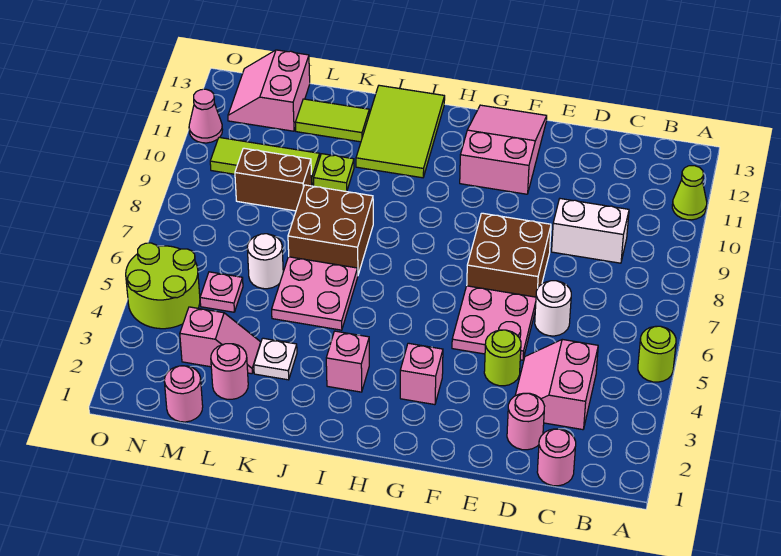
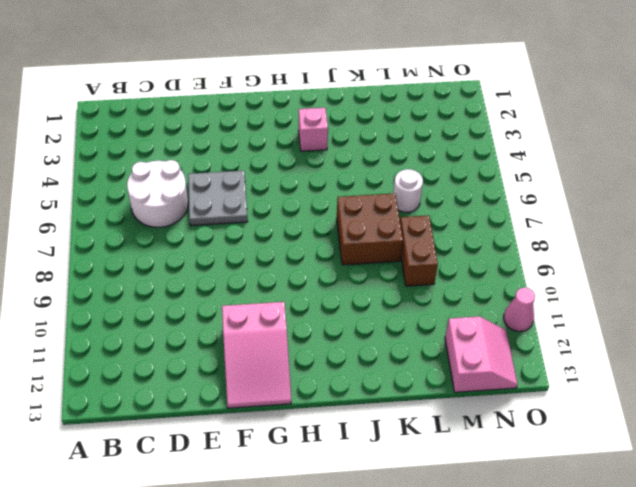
white 2x2 round brick [127,160,188,227] -> white 1x1 round brick [535,281,571,336]
grey 2x2 plate [188,171,248,226] -> pink 2x2 plate [452,286,536,360]
brown 1x2 brick [400,215,438,286] -> brown 1x2 brick turned to [235,148,312,211]
none -> lime 1x1 round brick [638,326,676,382]
none -> lime 1x1 cone [672,166,707,220]
none -> pink 1x1 round brick [537,429,576,486]

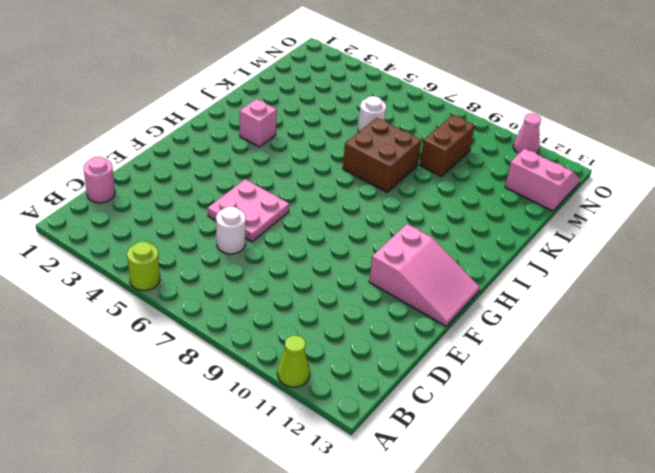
none -> pink 2x2 slope [515,339,598,430]
none -> white 1x2 brick [552,199,629,263]
none -> pink 1x1 round brick [507,393,545,450]

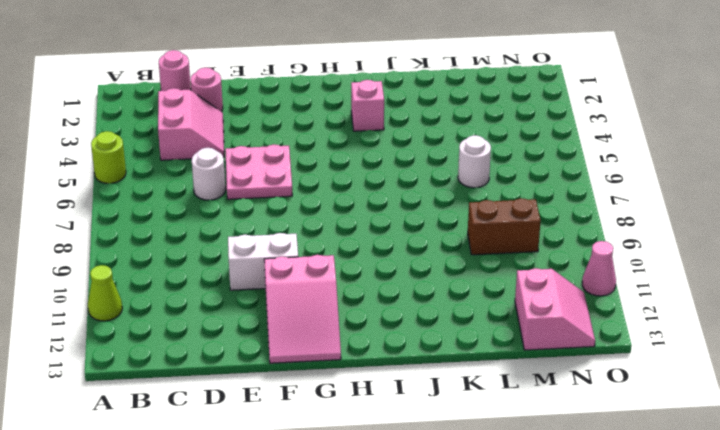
white 1x2 brick [228,233,298,290] -> white 1x2 brick moved to [552,199,629,263]
none -> lime 1x1 round brick [484,330,521,386]
none -> brown 2x2 brick [467,213,551,297]
none -> pink 1x1 brick [400,343,443,405]

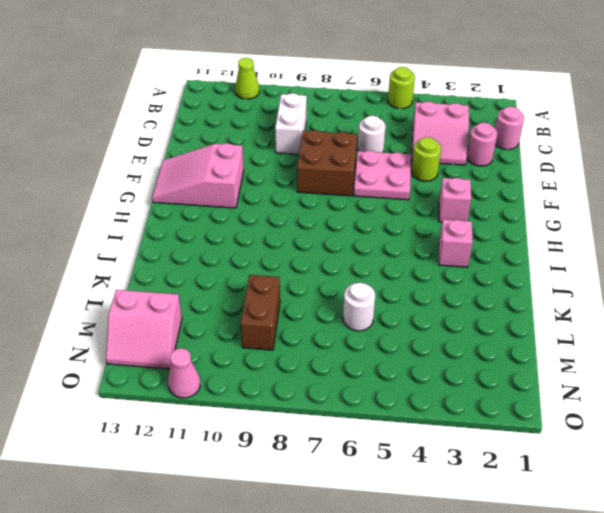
none -> lime 2x3 tile [356,85,445,178]
none -> pink 2x2 plate [272,257,358,330]
none -> brown 2x2 brick [288,185,373,274]

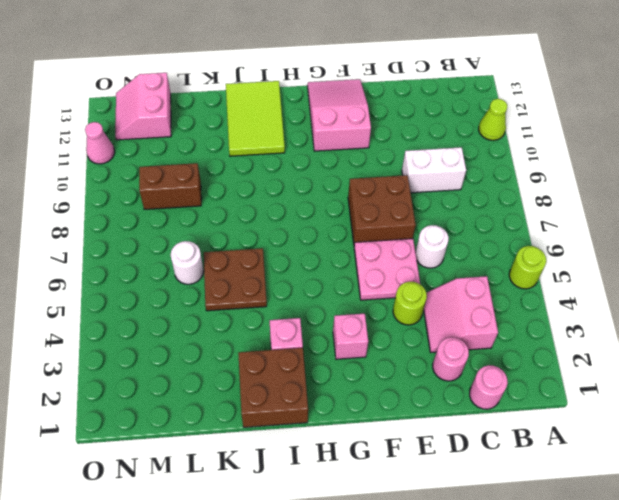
brown 2x2 brick [238,348,308,427] -> brown 2x2 brick moved to [288,185,373,274]
brown 2x2 plate [204,248,267,311] -> pink 2x2 plate [272,257,358,330]
none -> white 1x1 plate [254,338,297,380]
none -> lime 1x1 plate [314,154,354,192]
none -> lime 1x2 tile [295,99,369,142]

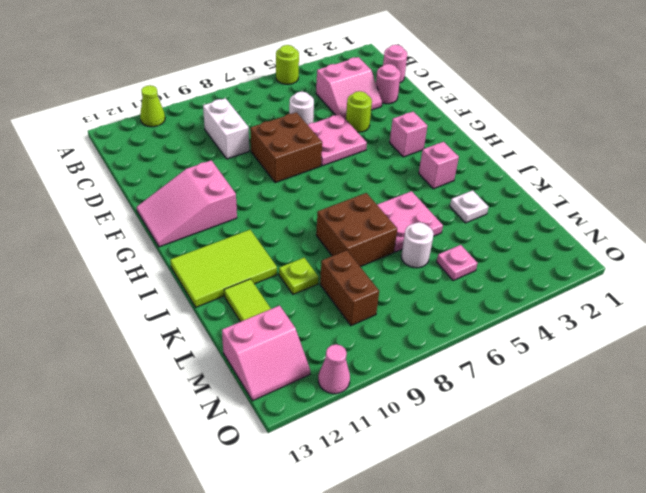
none -> pink 1x1 round brick [211,344,248,399]
none -> pink 1x2 slope [180,307,261,374]
none -> lime 1x3 tile [210,137,320,186]

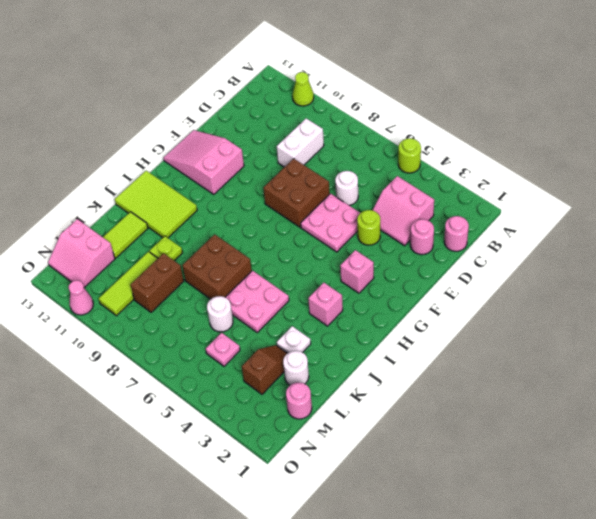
white 1x1 round brick [283,351,309,385] -> pink 1x1 round brick [211,344,248,399]
brown 1x2 slope [242,345,287,394] -> pink 1x2 slope [180,307,261,374]
none -> lime 2x2 round brick [126,243,200,329]

